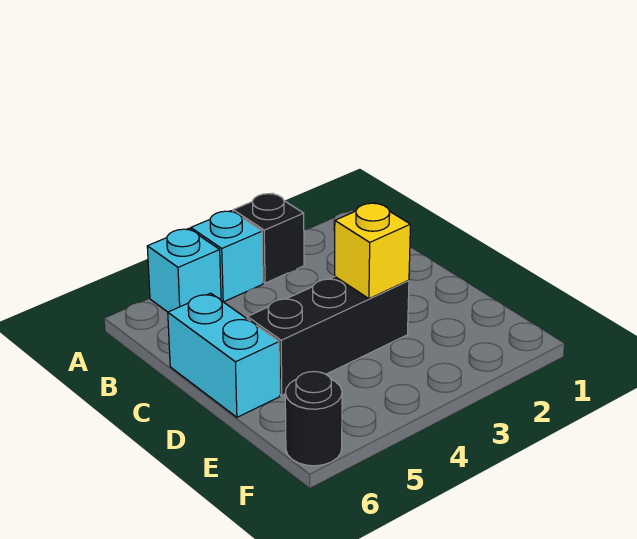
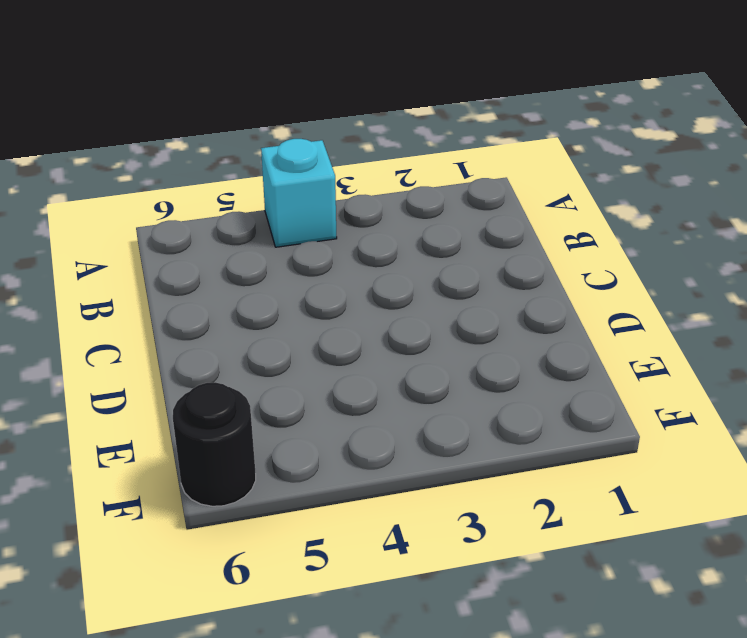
none -> black 1x1 brick [233,193,304,283]
none -> cyan 1x1 brick [147,228,221,312]

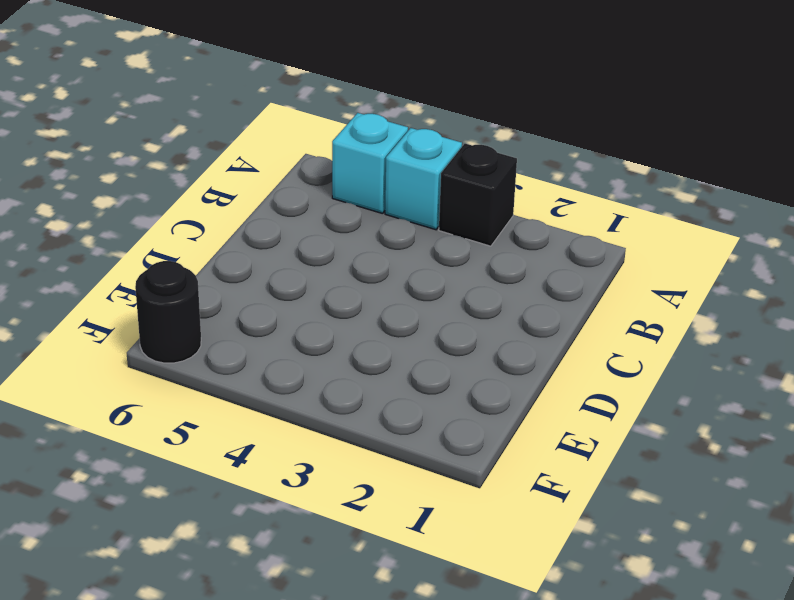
none -> cyan 1x2 brick [168,293,280,417]
none -> black 1x3 brick [247,277,409,395]

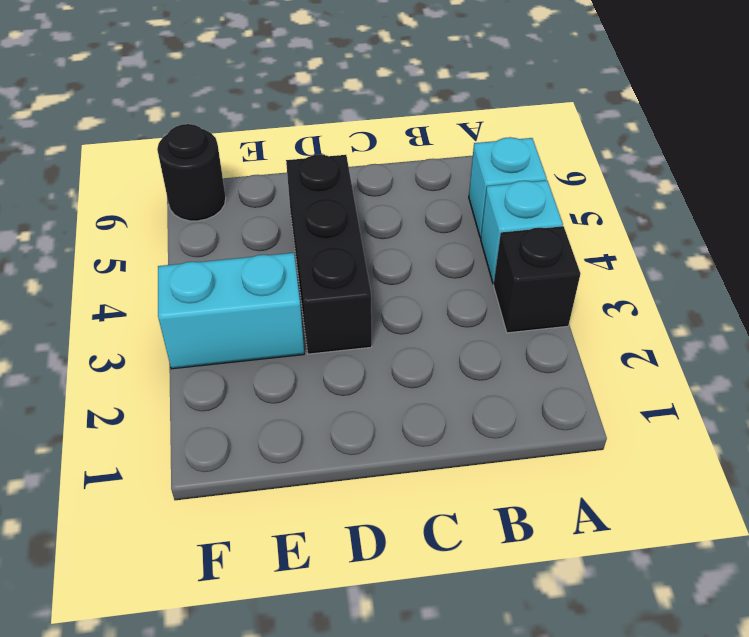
cyan 1x2 brick [158,253,304,369] -> cyan 1x2 brick moved to [168,293,280,417]
none -> yellow 1x1 brick [335,203,410,299]

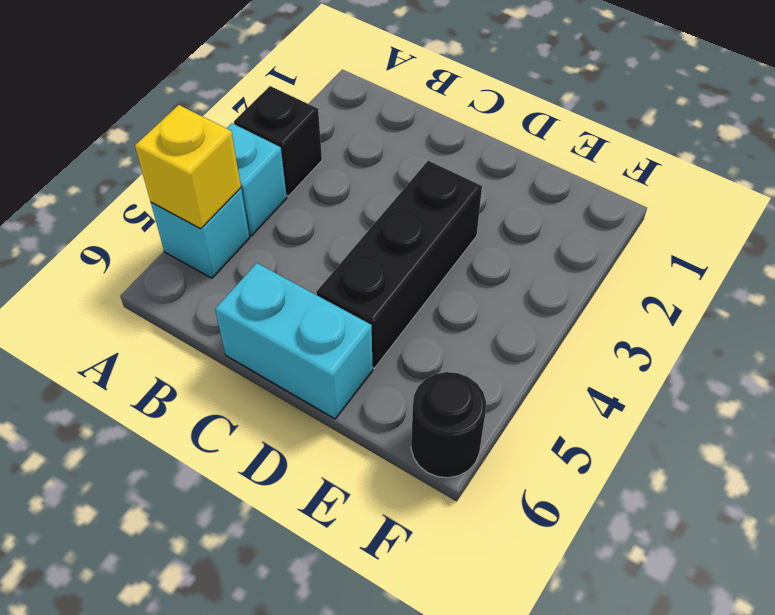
yellow 1x1 brick [135,105,241,229] -> yellow 1x1 brick moved to [335,203,410,299]

